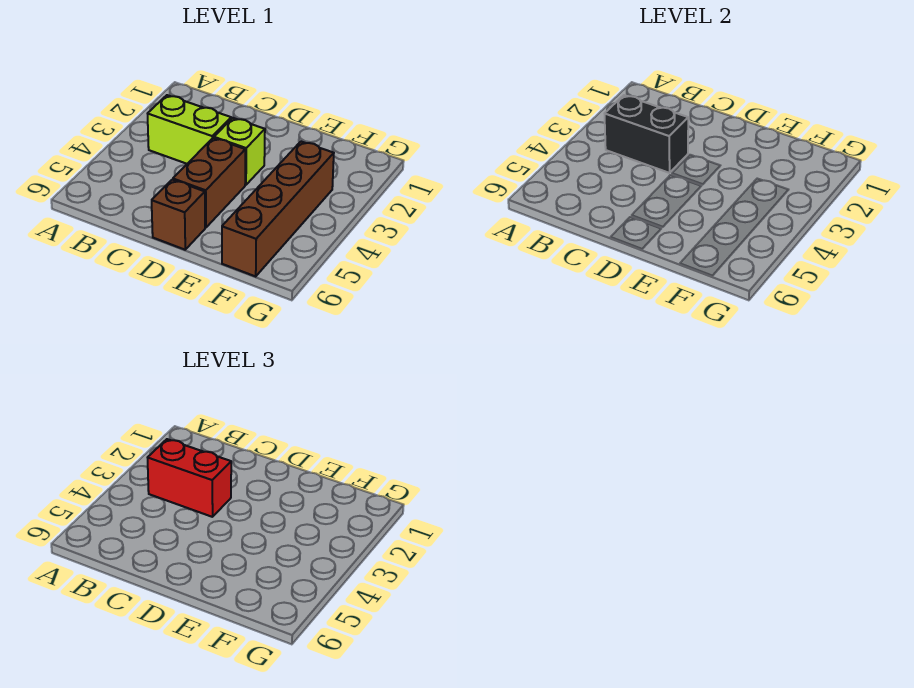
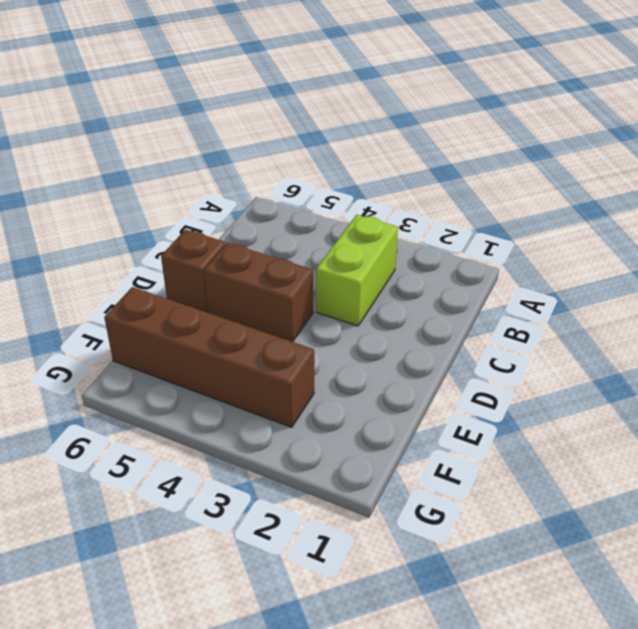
none -> lime 1x1 brick [214,118,265,185]
none -> black 1x2 brick [605,95,688,173]

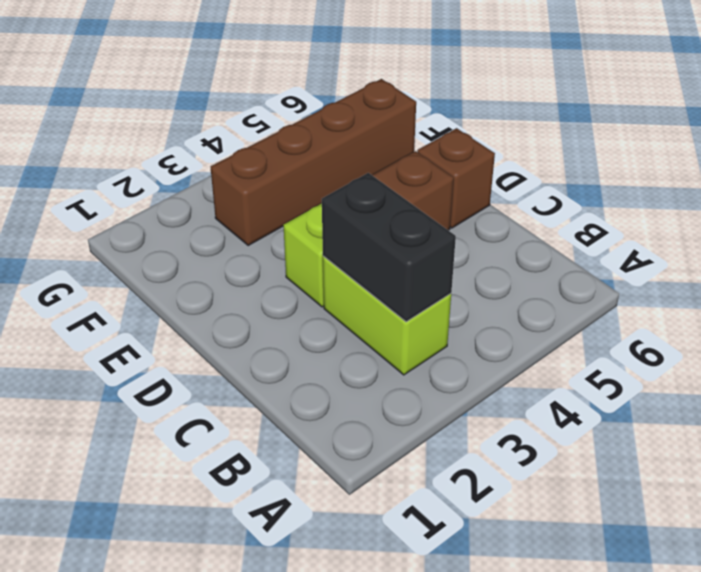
none -> red 1x2 brick [148,439,231,517]

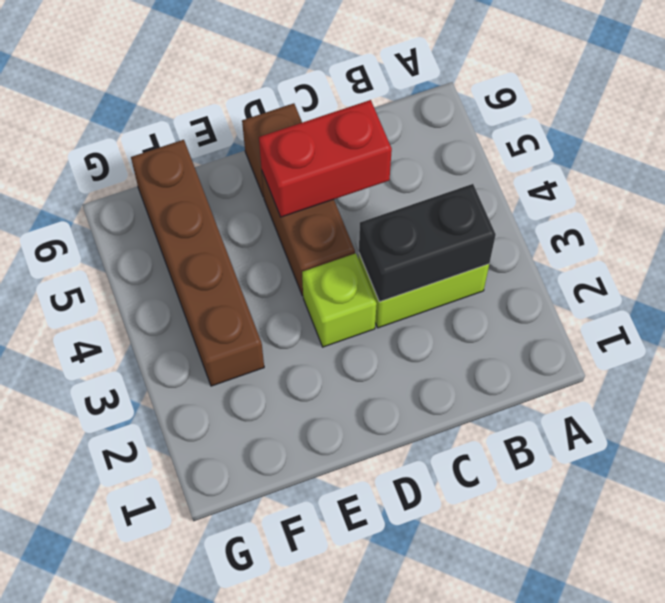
red 1x2 brick [259,100,392,217] -> red 1x2 brick moved to [148,439,231,517]

